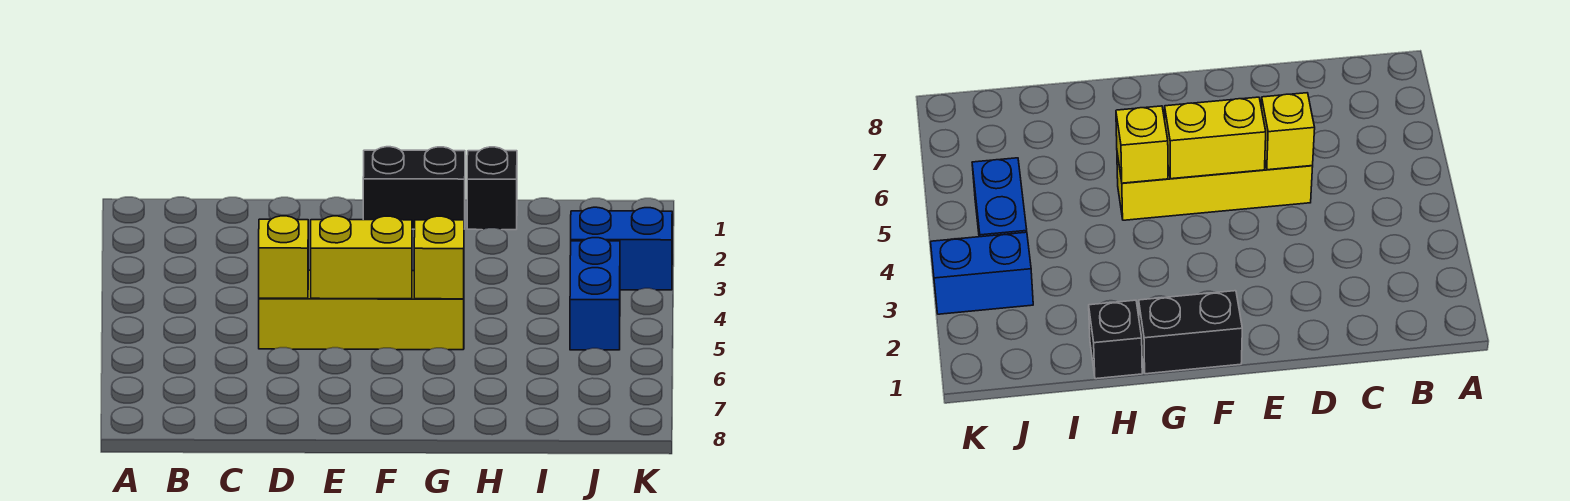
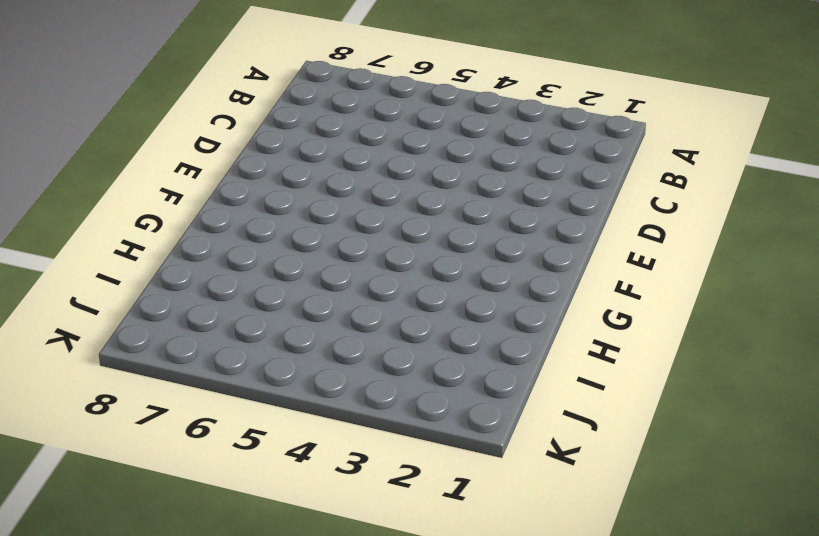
none -> yellow 1x4 brick [259,270,464,350]
none -> black 1x2 brick [363,147,465,229]

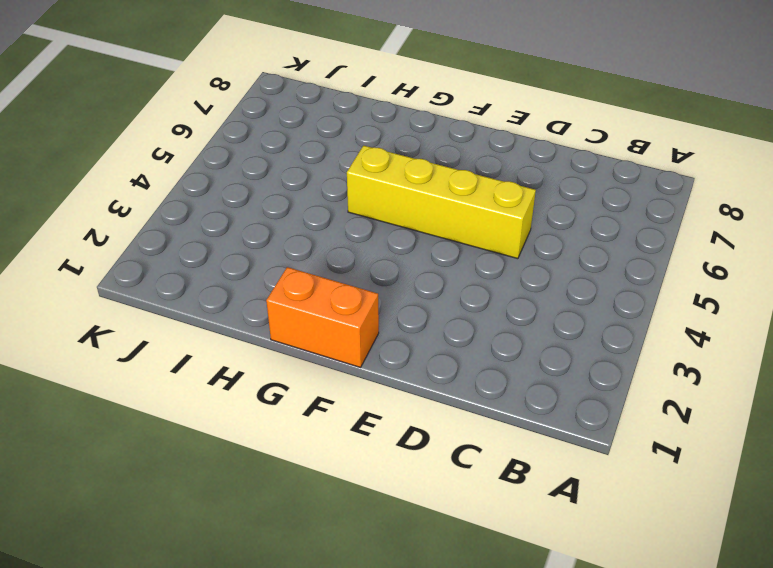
orange 1x2 brick [266,267,379,367] -> black 1x2 brick [363,147,465,229]
none -> black 1x1 brick [467,147,517,230]
none -> blue 1x2 brick [571,207,672,290]

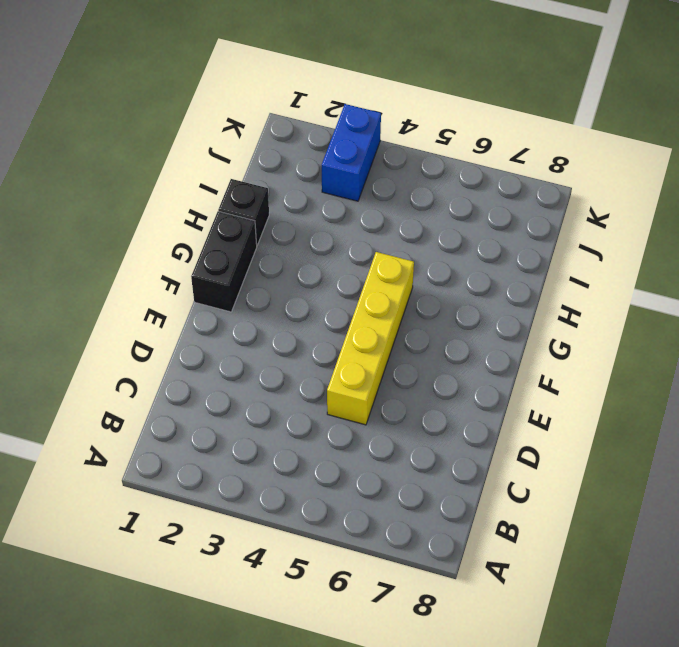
none -> blue 1x2 brick [570,238,620,350]
none -> yellow 1x1 brick [259,216,308,298]

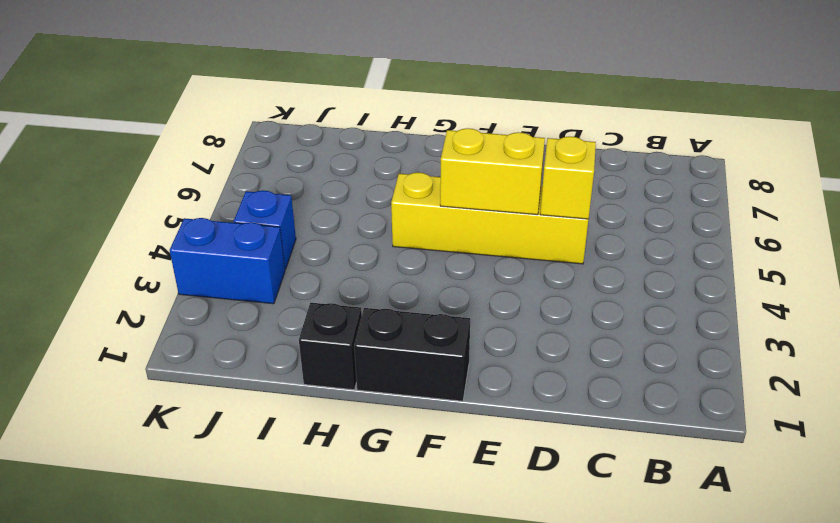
blue 1x1 brick [234,190,296,269] -> blue 1x2 brick [570,238,620,350]
none -> yellow 1x1 brick [414,216,464,299]

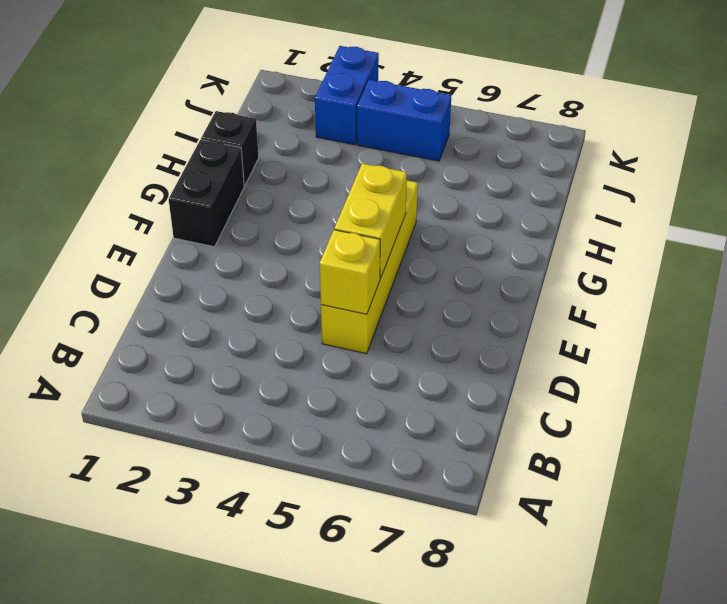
none -> yellow 1x1 brick [414,216,464,299]

